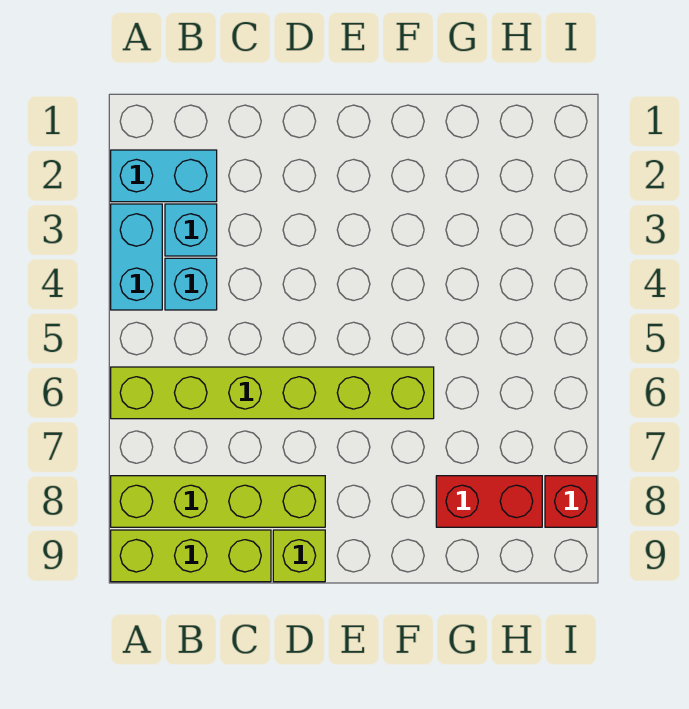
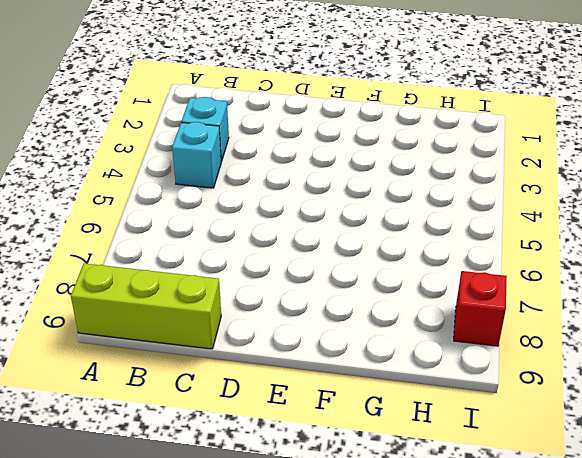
none -> cyan 1x2 brick [111,150,217,202]
none -> cyan 1x2 brick [111,204,162,310]

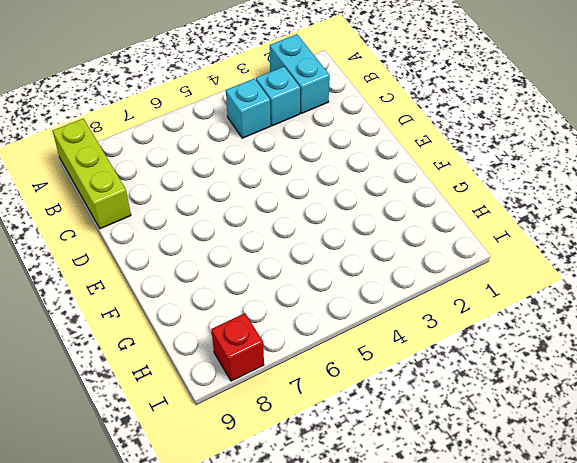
none -> cyan 1x2 brick [111,204,162,310]
none -> lime 1x6 brick [111,367,434,419]

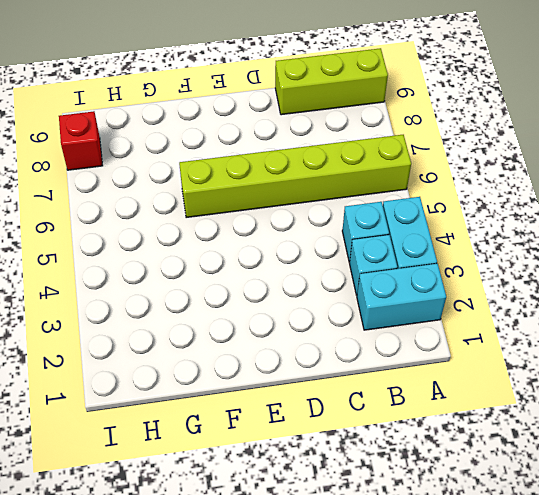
none -> lime 1x4 brick [111,476,325,527]
none -> lime 1x1 brick [273,530,325,582]

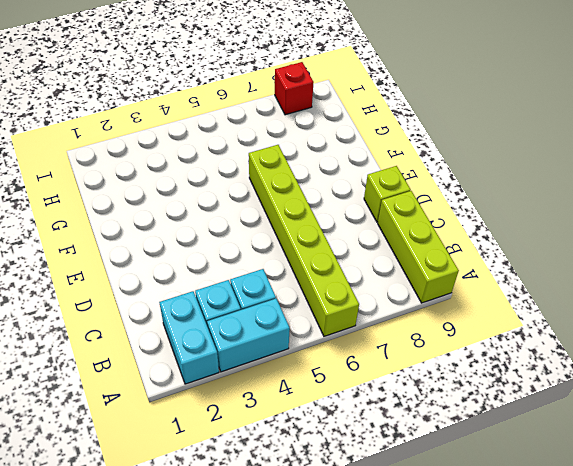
none -> lime 1x4 brick [111,476,325,527]
none -> red 1x2 brick [436,476,542,527]

